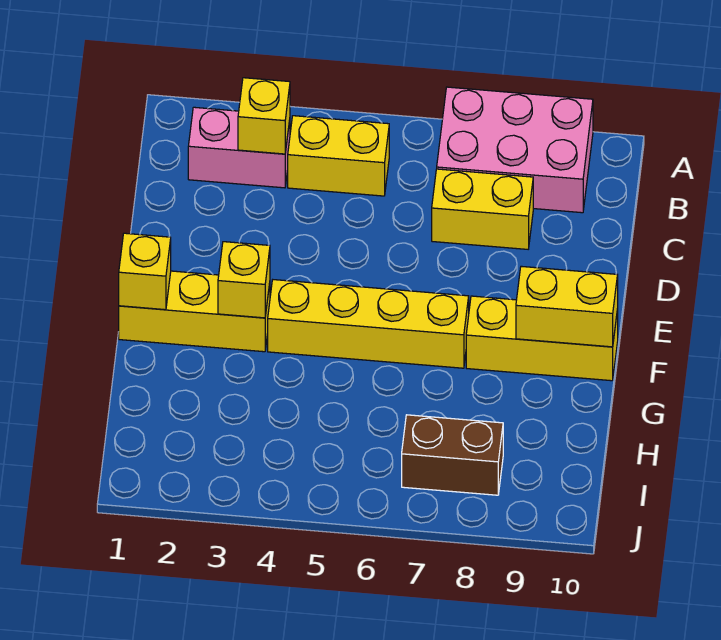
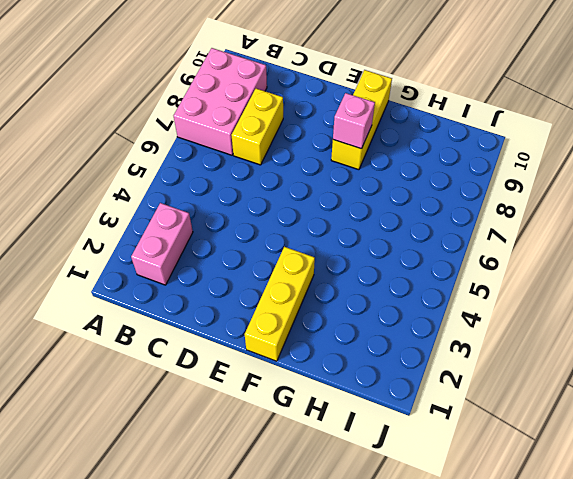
pink 1x1 brick [333,93,375,149] -> none
none -> yellow 1x2 brick [288,116,389,196]
none -> yellow 1x4 brick [268,280,469,368]
none -> brown 1x2 brick [402,415,503,495]

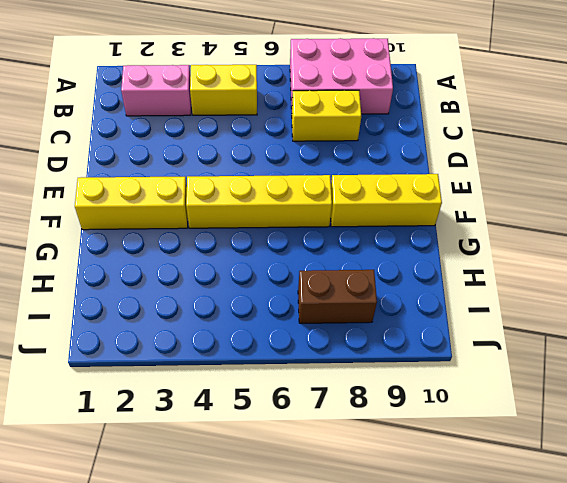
none -> yellow 1x1 brick [238,78,290,154]
none -> yellow 1x1 brick [119,233,171,310]
none -> yellow 1x1 brick [218,242,270,318]

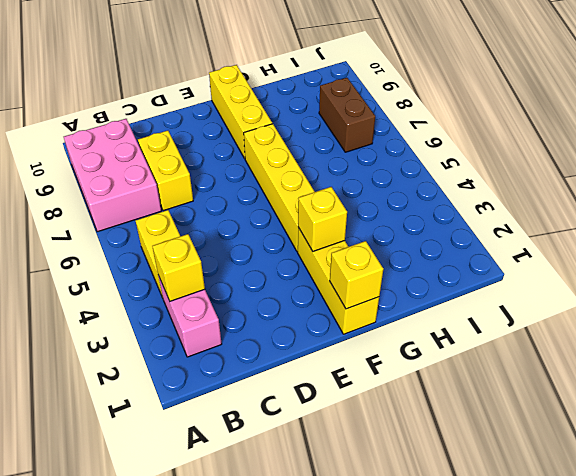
none -> yellow 1x2 brick [516,266,618,347]

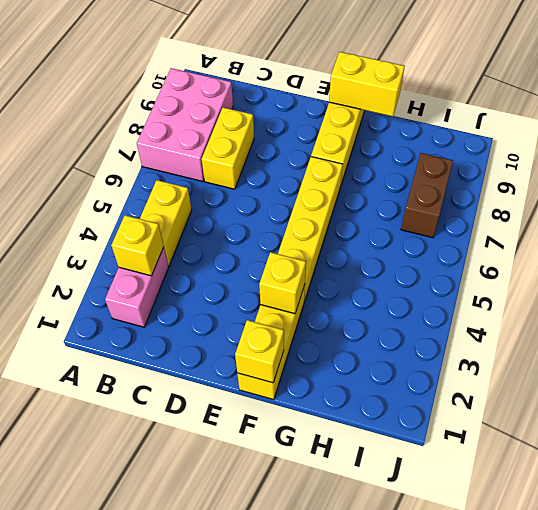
yellow 1x2 brick [329,52,405,116] -> yellow 1x2 brick turned to [516,266,618,347]

